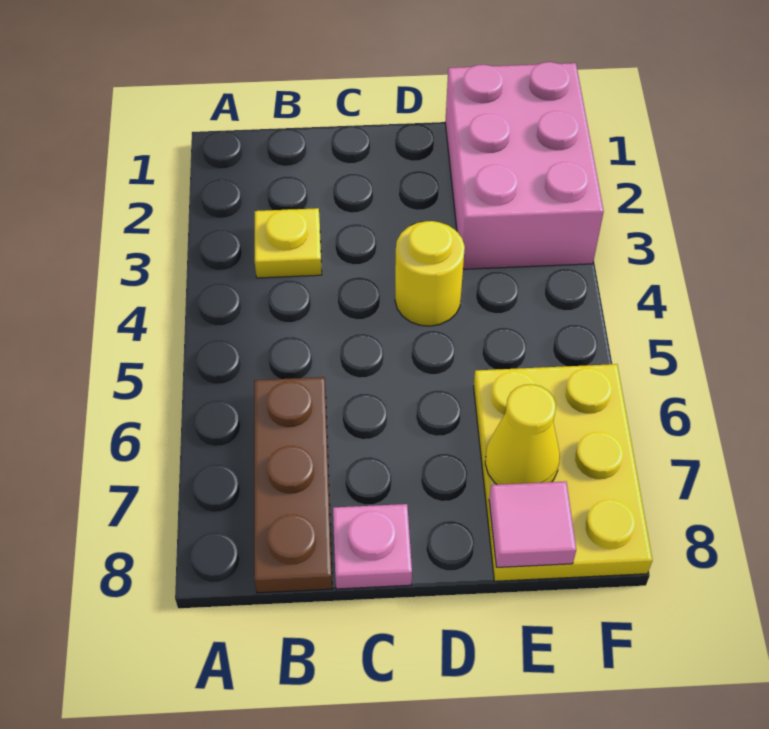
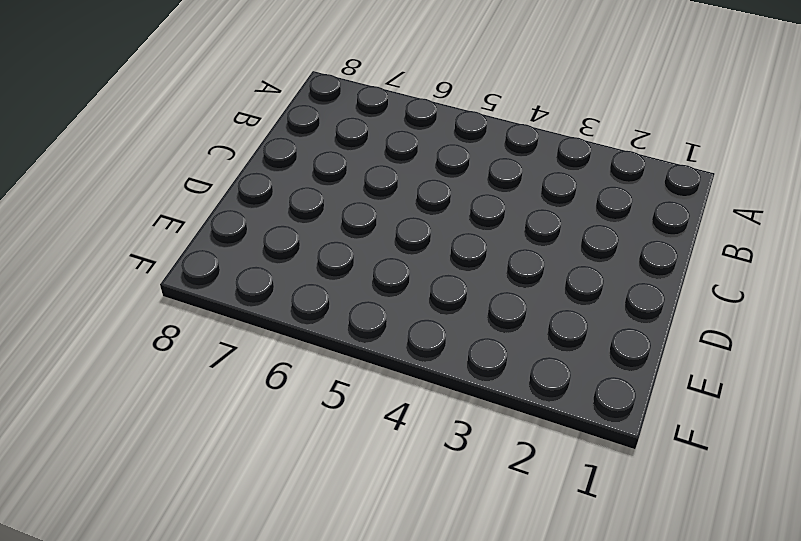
none -> yellow 1x1 plate [255,208,322,278]
none -> brown 1x3 plate [254,377,332,593]

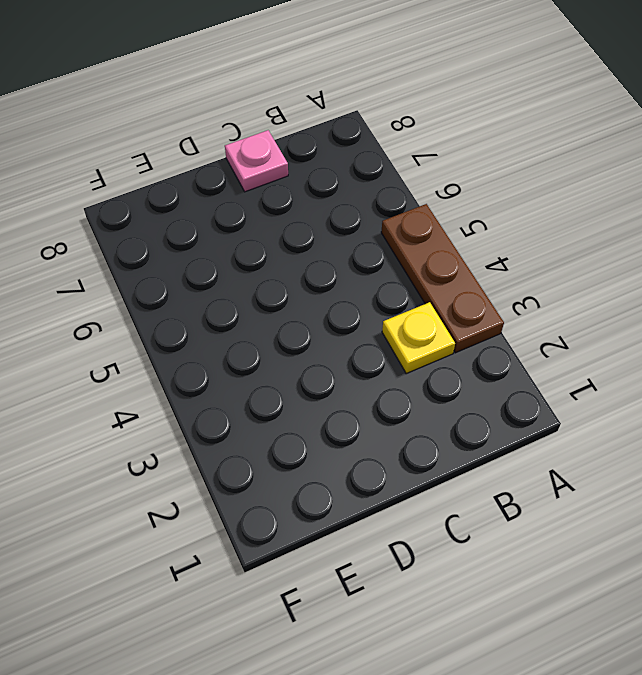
brown 1x3 plate [381,204,504,353] -> brown 1x3 plate moved to [254,377,332,593]
none -> yellow 1x1 round brick [395,221,465,326]
none -> pink 2x3 brick [445,62,604,269]

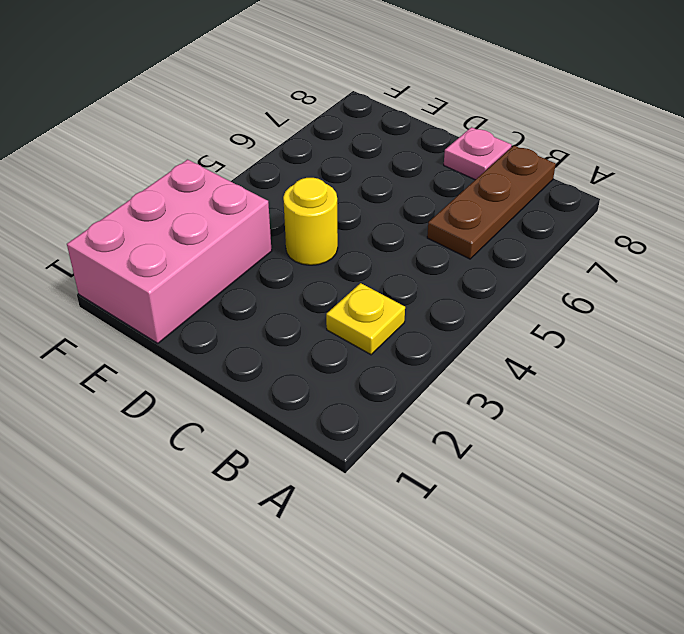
none -> yellow 2x3 plate [474,364,652,581]
none -> yellow 1x1 cone [485,384,560,485]

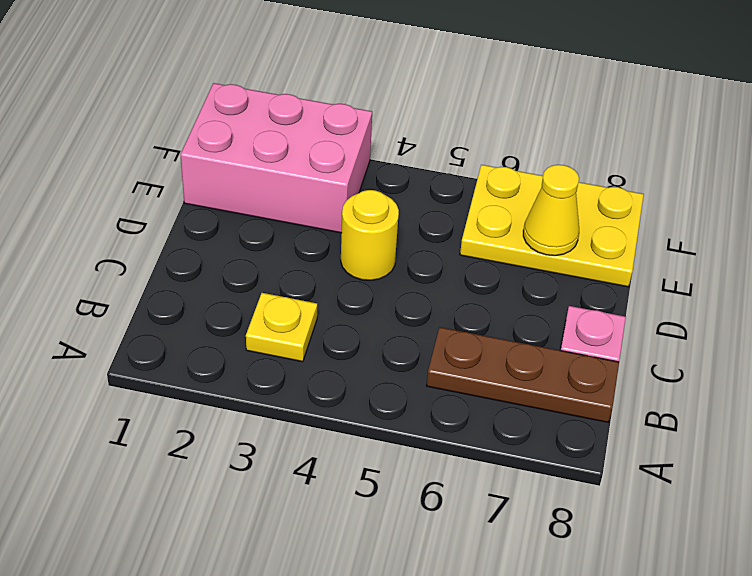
none -> pink 1x1 tile [489,481,576,567]

